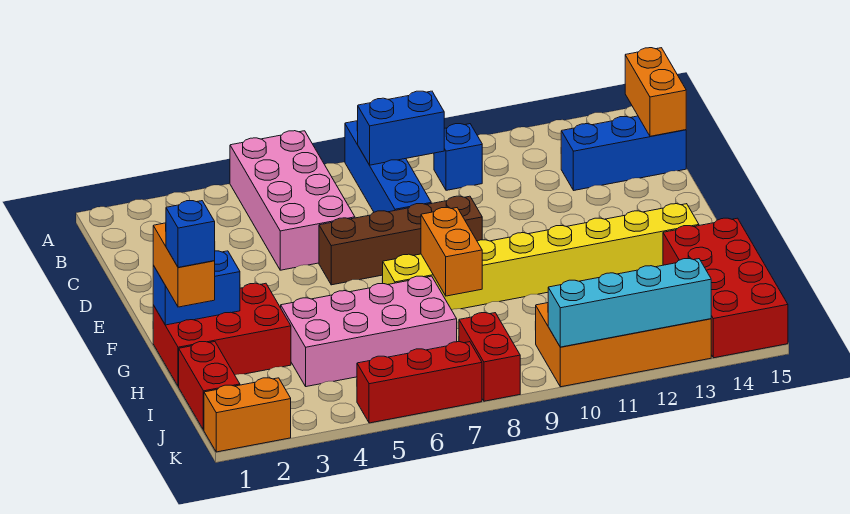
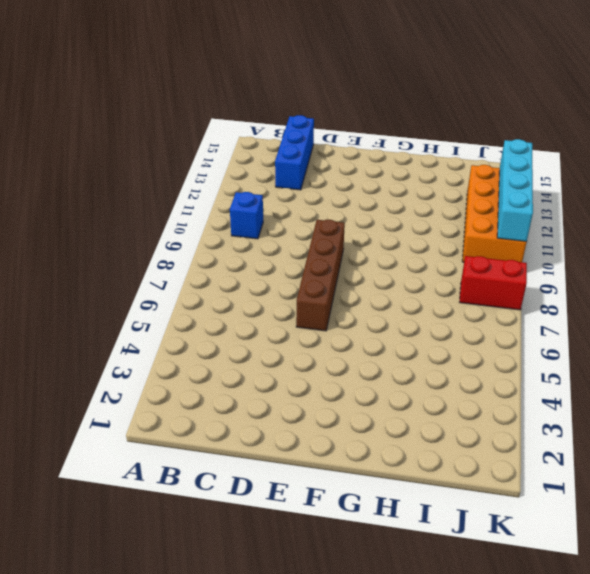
none -> pink 2x4 brick [230,131,355,270]
none -> blue 1x4 brick [345,121,431,212]
none -> red 2x3 brick [153,283,291,387]

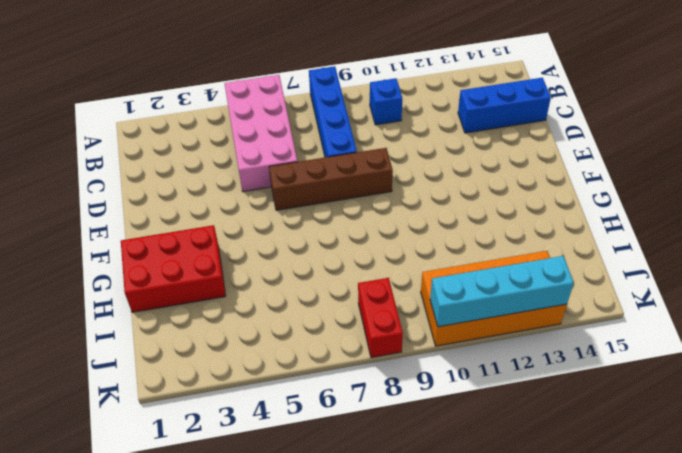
none -> yellow 1x8 brick [383,204,699,310]
none -> pink 2x4 brick [280,276,457,387]
none -> red 2x4 brick [663,218,788,358]

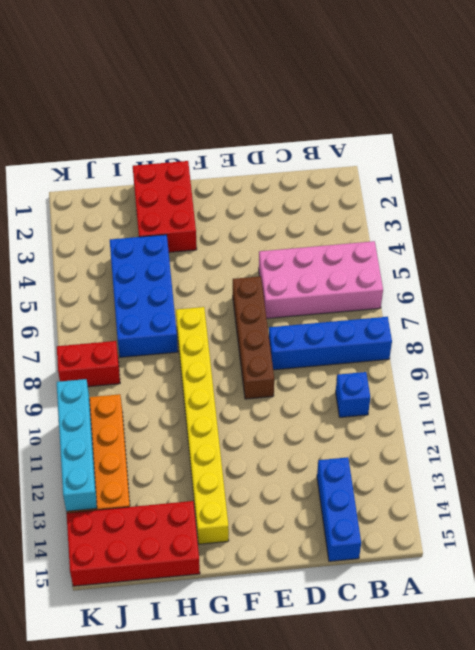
blue 2x4 brick [110,235,178,357] -> pink 2x4 brick [280,276,457,387]
none -> red 1x2 brick [179,342,240,430]
none -> orange 1x2 brick [204,378,291,452]
none -> red 1x3 brick [357,342,482,423]

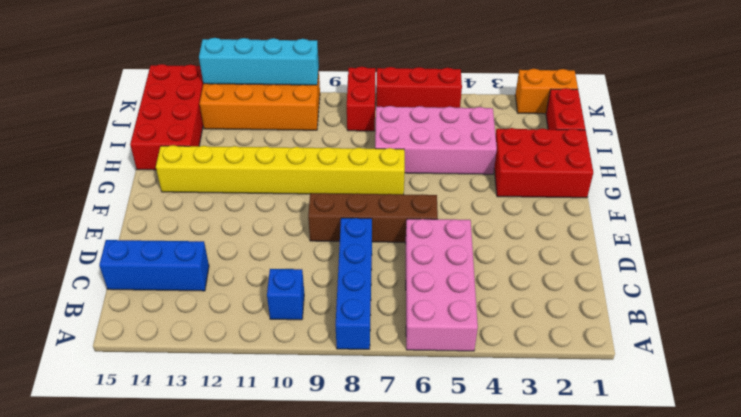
none -> blue 1x2 brick [357,91,444,165]
none -> orange 1x2 brick [625,48,686,136]
none -> blue 1x2 brick [153,251,240,325]

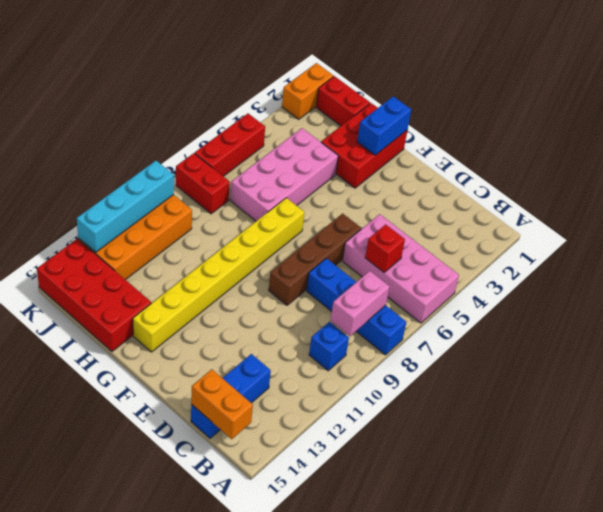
pink 1x2 brick [330,271,390,336] -> blue 1x2 brick [357,91,444,165]
red 1x1 brick [365,224,405,272] -> none
none -> orange 1x2 brick [421,208,482,296]
none -> orange 1x2 brick [153,223,215,307]
none -> blue 1x1 brick [166,201,215,267]

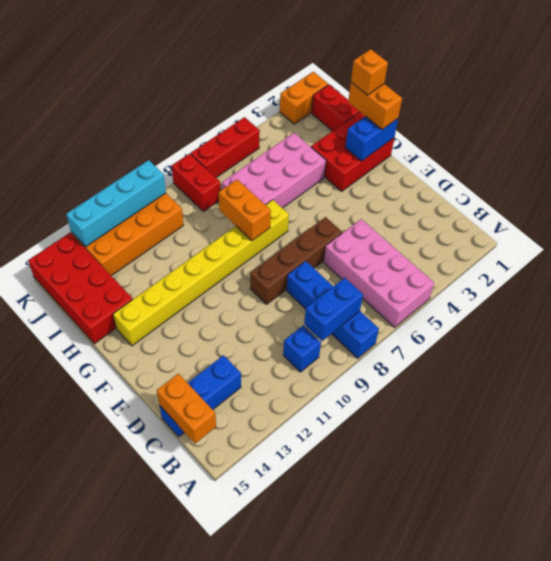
orange 1x1 brick [351,49,388,95] -> blue 1x1 brick [166,201,215,267]

